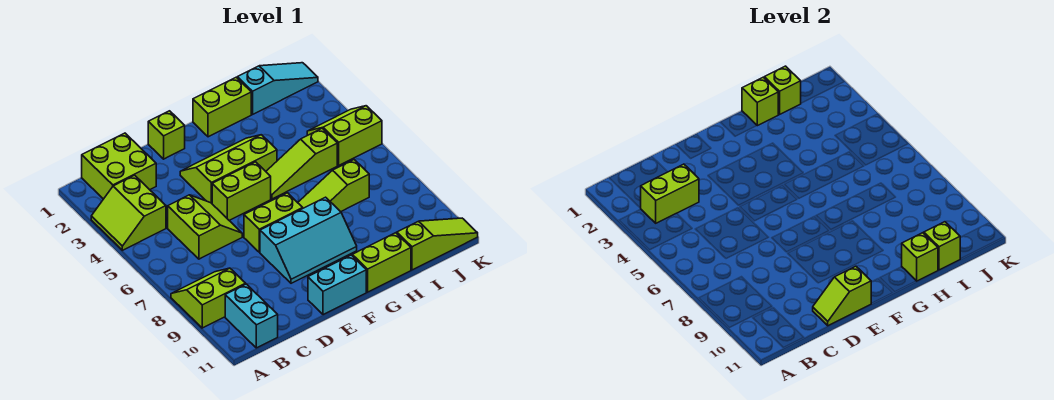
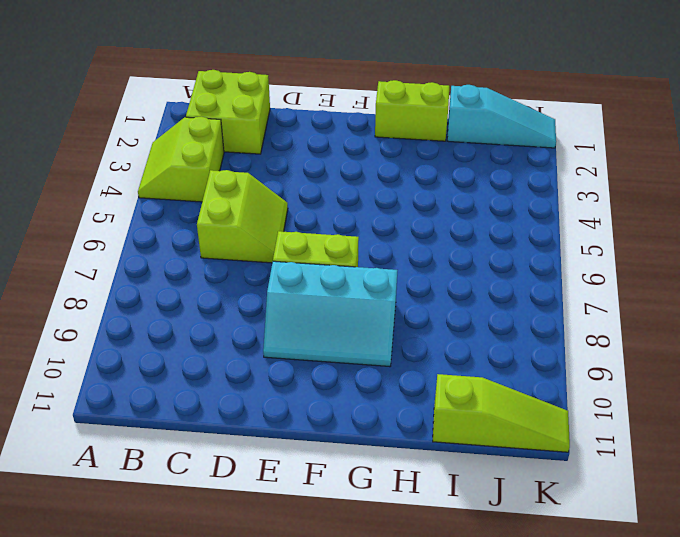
none -> lime 2x2 slope [171,268,246,328]
none -> cyan 1x2 brick [225,284,278,348]
none -> lime 1x1 brick [148,111,185,159]

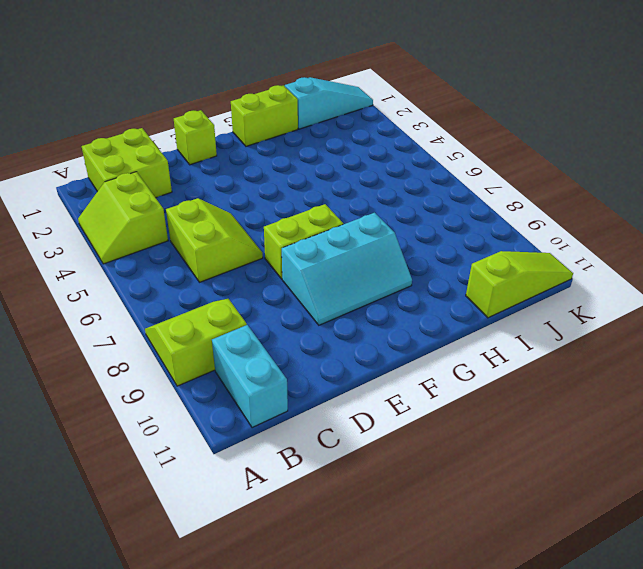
none -> lime 2x3 slope [180,135,277,203]
none -> lime 1x2 brick [212,162,271,220]
none -> cyan 1x2 brick [308,255,366,315]

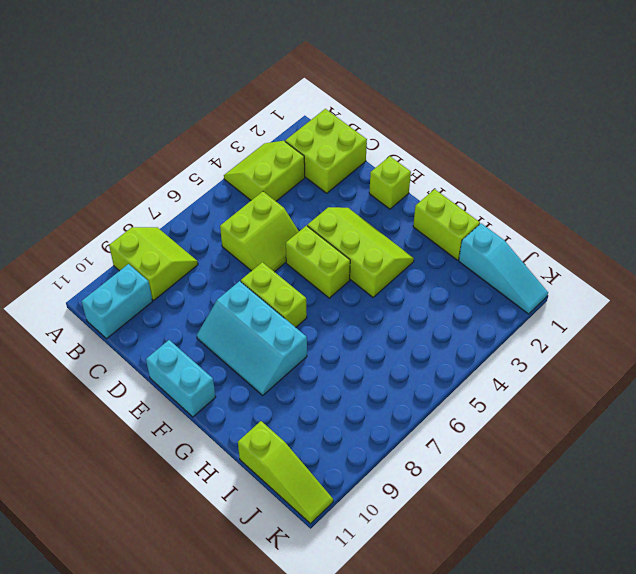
none -> lime 1x3 slope [266,128,337,199]
none -> lime 1x3 slope [298,160,369,212]
none -> lime 1x2 brick [352,233,411,292]

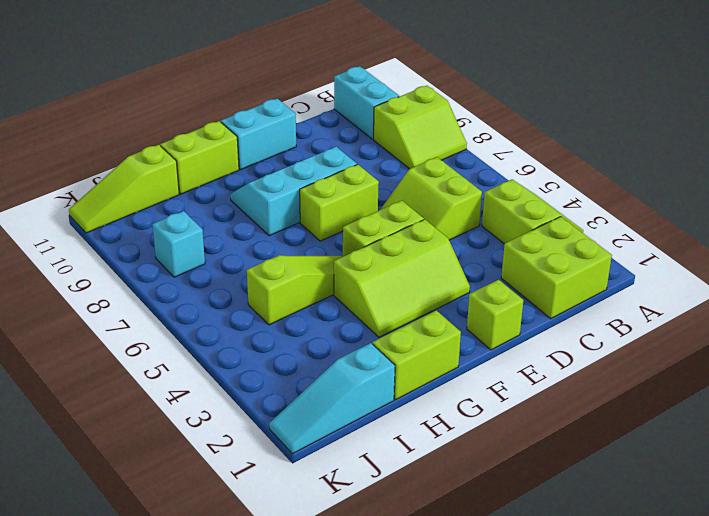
cyan 1x1 brick [152,211,205,277] -> none
none -> lime 1x3 slope [298,160,369,212]
none -> lime 2x2 slope [307,106,382,165]
none -> lime 1x2 brick [640,164,699,223]

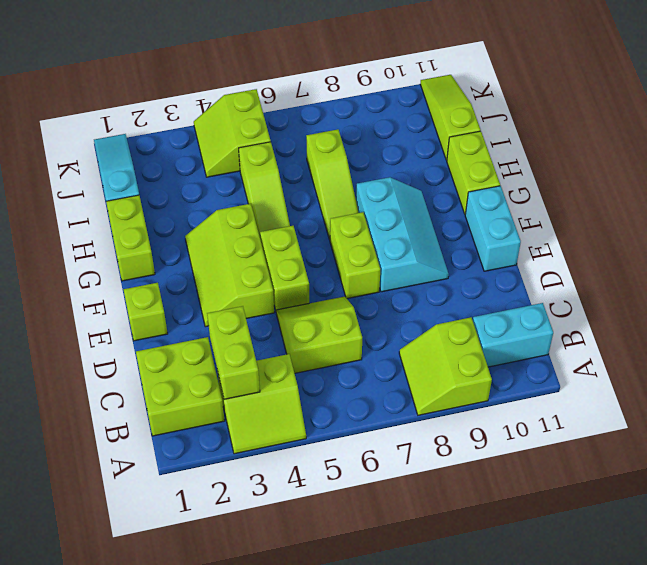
none -> lime 1x2 slope [813,266,871,326]
none -> lime 1x1 brick [742,77,778,126]
none -> lime 1x1 brick [902,233,938,281]

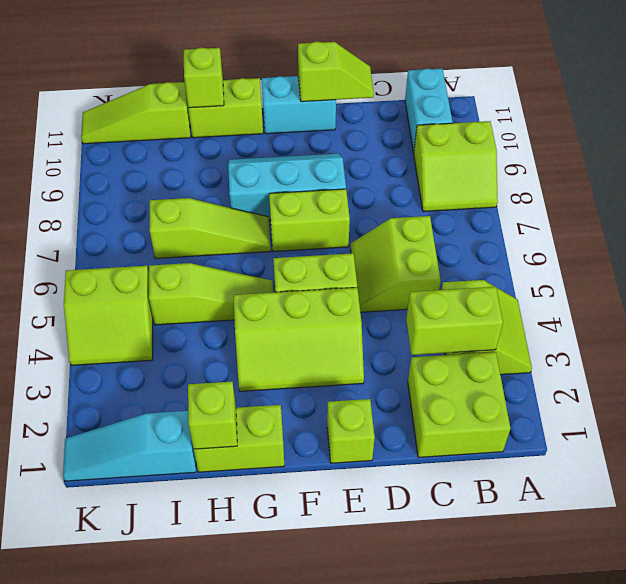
none -> lime 1x1 brick [764,66,801,114]
none -> lime 1x1 brick [924,222,960,270]

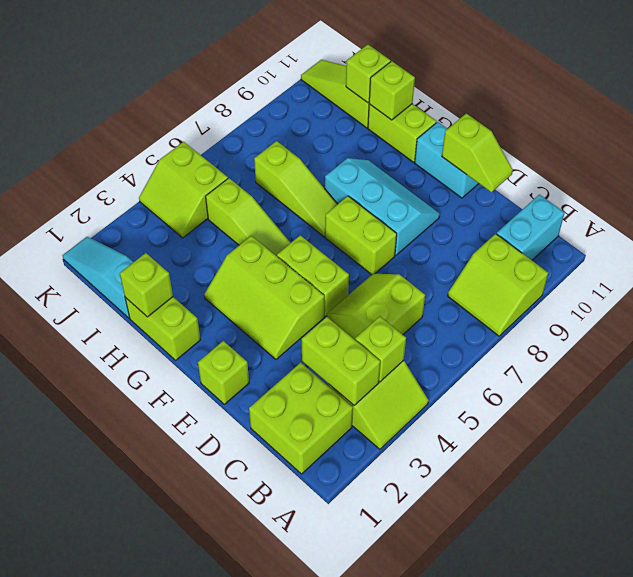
lime 1x1 brick [355,316,406,382] -> lime 1x1 brick moved to [764,66,801,114]

